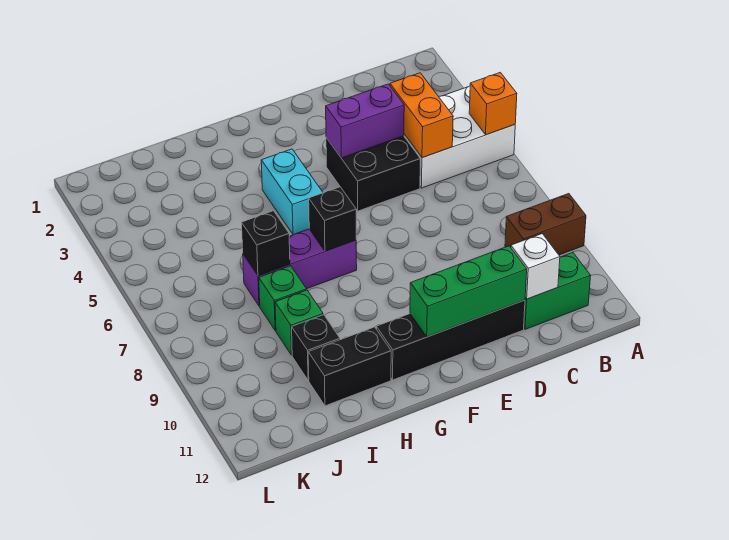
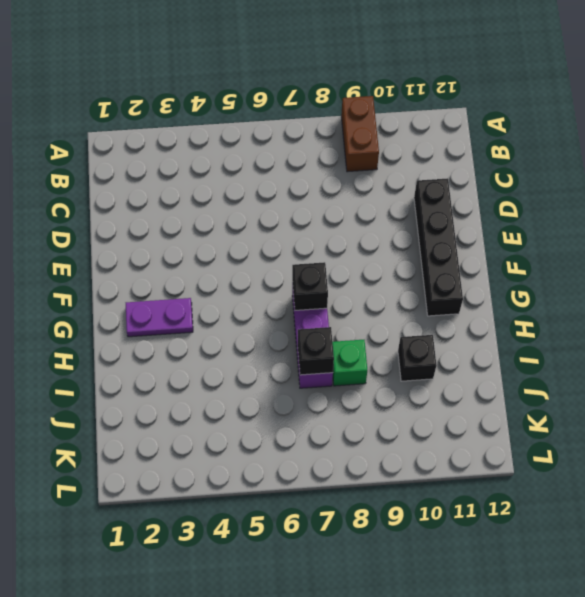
purple 1x2 plate [126,298,193,337] -> none
none -> white 2x3 brick [404,86,515,188]
none -> green 1x2 brick [524,253,591,329]
none -> black 2x2 brick [326,136,420,211]

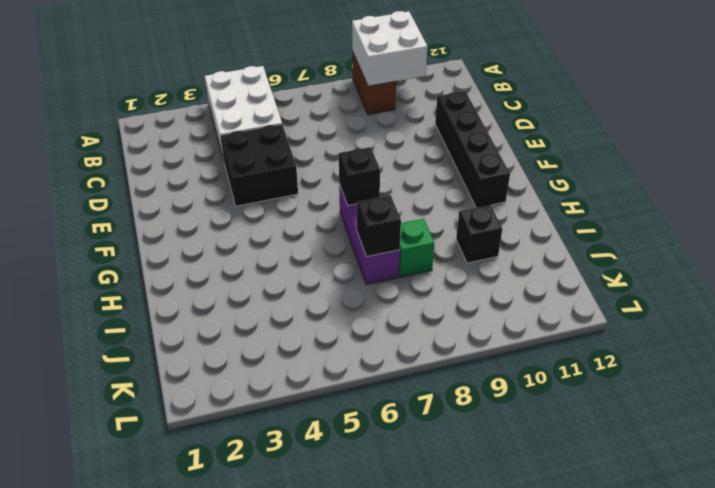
white 2x2 brick [352,11,427,86] -> none
none -> green 1x2 brick [524,253,591,329]
none -> cyan 1x2 brick [261,149,323,235]
none -> black 1x2 brick [308,327,391,406]

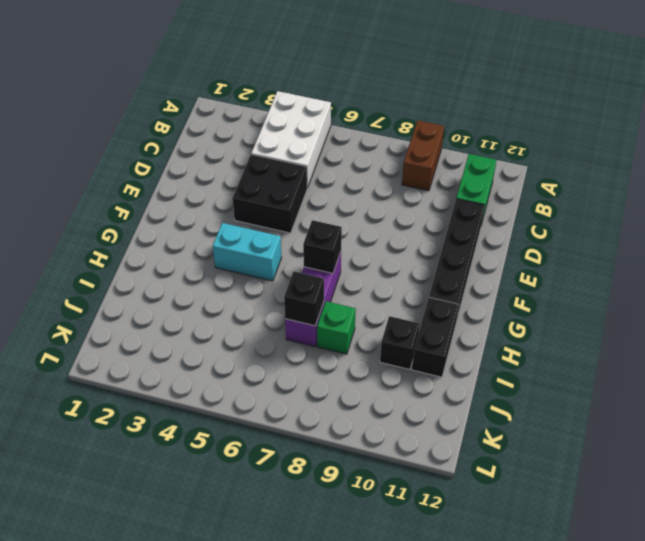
none -> green 1x1 brick [275,290,323,355]
none -> orange 1x1 brick [469,72,517,135]
none -> orange 1x2 brick [390,73,453,158]

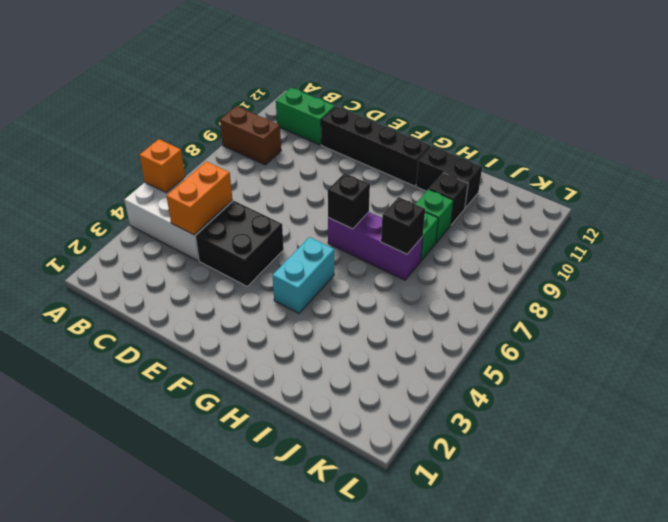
none -> white 1x1 brick [511,234,560,299]
none -> purple 1x2 brick [326,84,404,158]
none -> green 1x3 brick [410,246,527,337]

